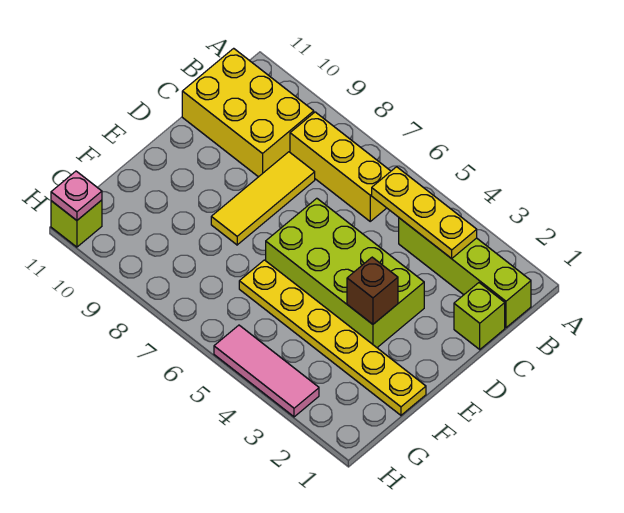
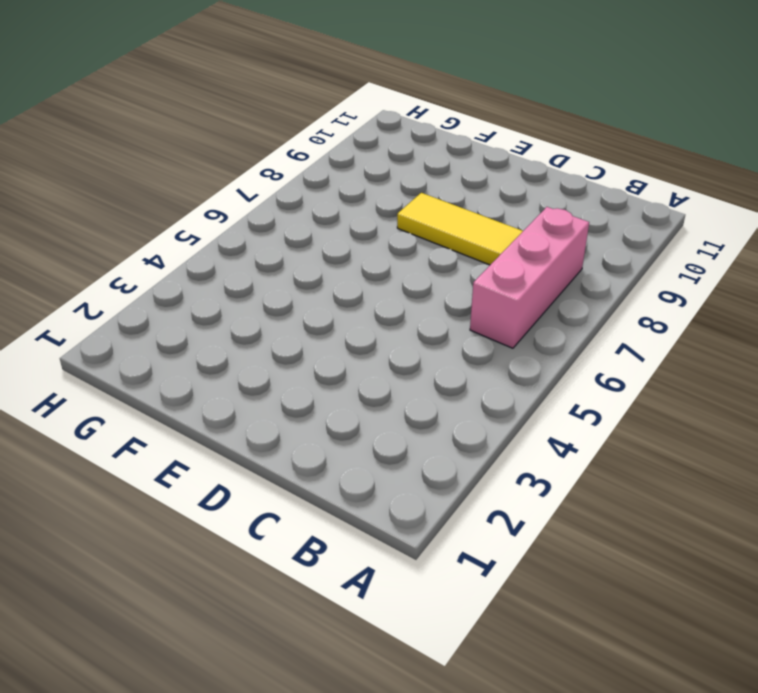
pink 1x3 brick [470,207,589,348] -> yellow 1x3 brick [290,112,391,221]
none -> lime 1x4 brick [399,218,531,328]
none -> yellow 2x3 brick [182,48,314,177]
none -> lime 1x1 brick [454,283,505,349]

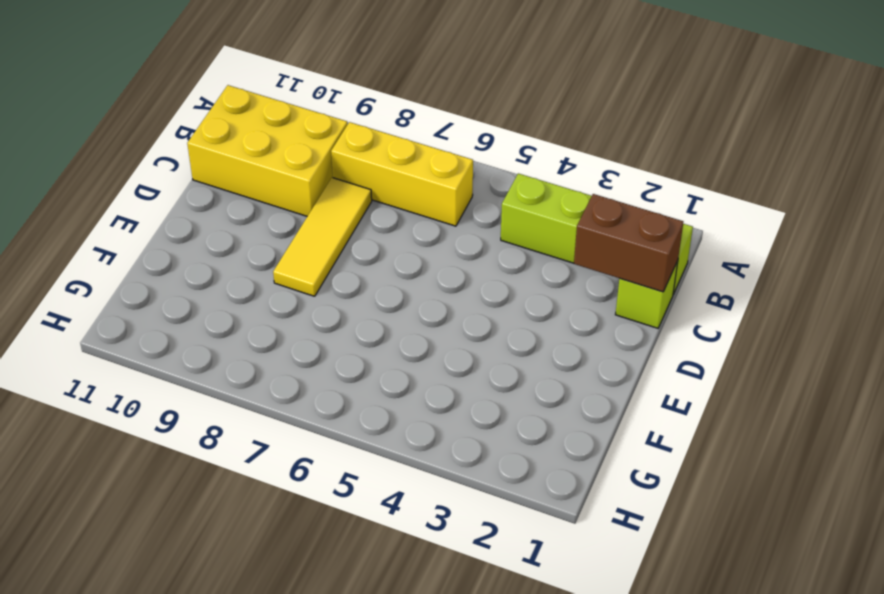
brown 1x2 brick [574,194,683,292] -> none
none -> lime 2x4 brick [266,198,424,347]
none -> yellow 1x6 plate [239,260,426,415]
none -> pink 1x3 tile [214,325,319,417]

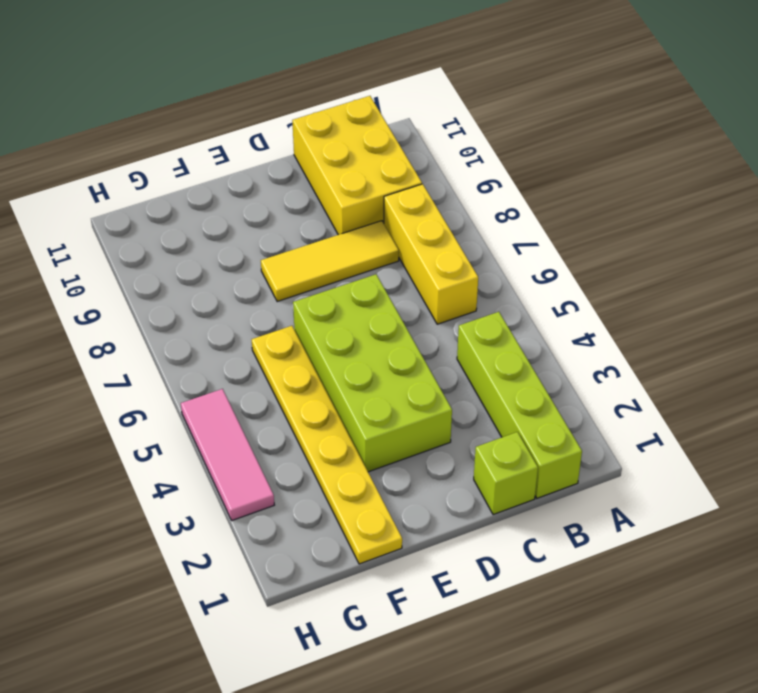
none -> lime 1x1 brick [51,200,102,247]
none -> yellow 1x3 plate [372,167,477,259]
none -> brown 1x1 brick [347,257,398,324]

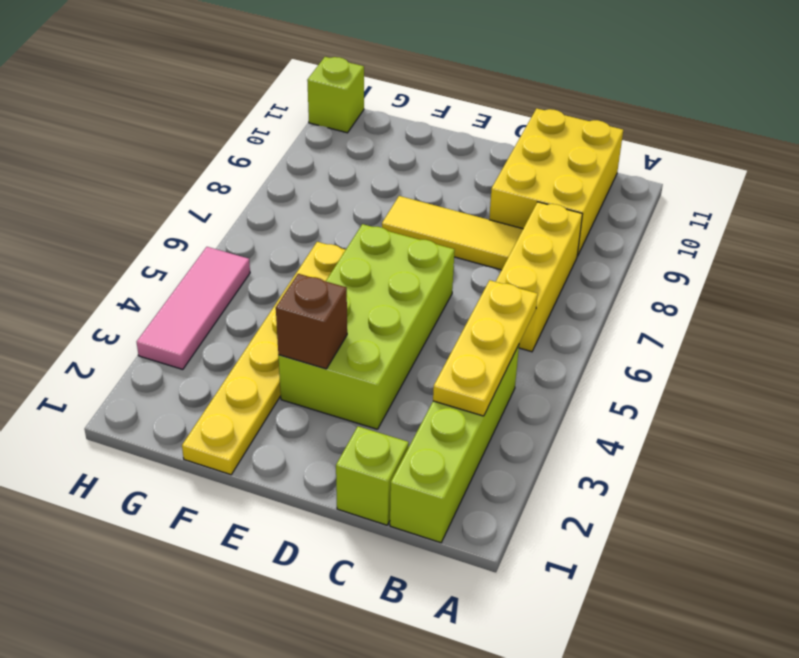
none -> pink 1x1 plate [51,171,102,220]

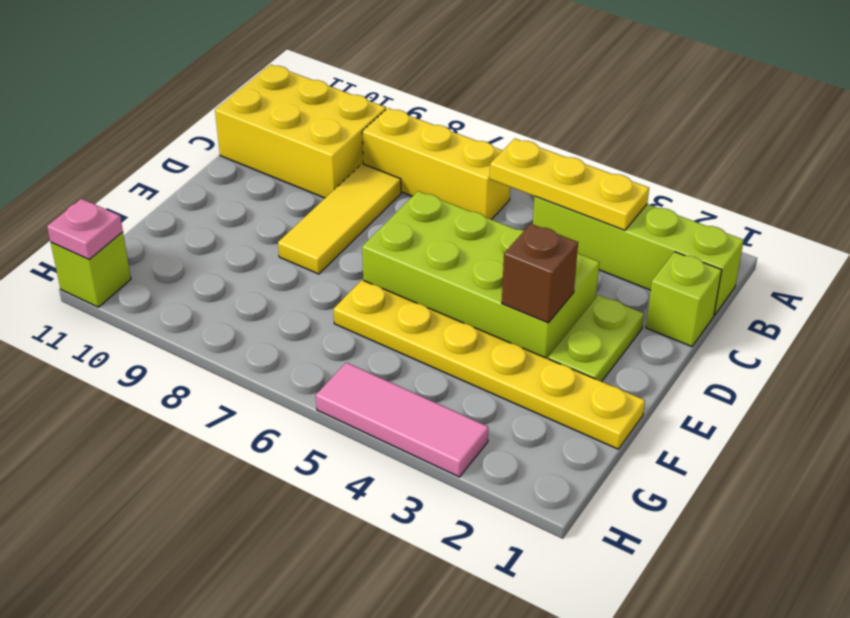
lime 1x2 plate [548,295,644,382] -> none

